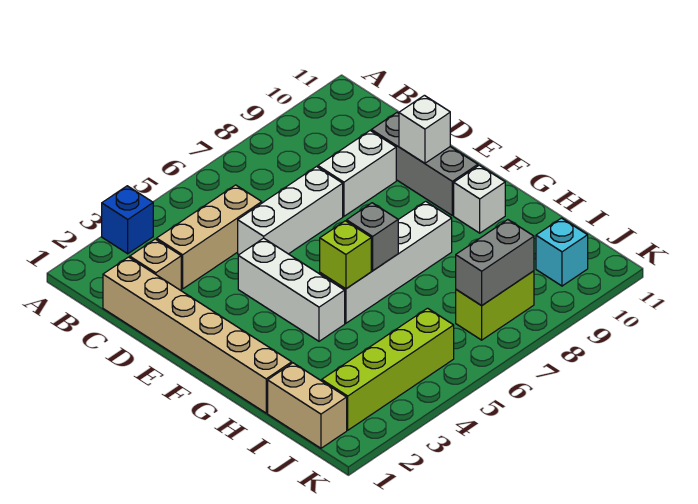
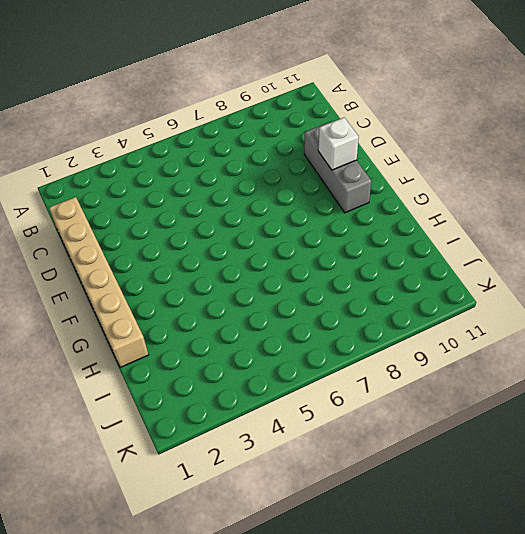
none -> blue 1x1 brick [102,186,153,254]
none -> tan 1x1 brick [130,239,181,290]
none -> tan 1x3 brick [157,185,262,289]

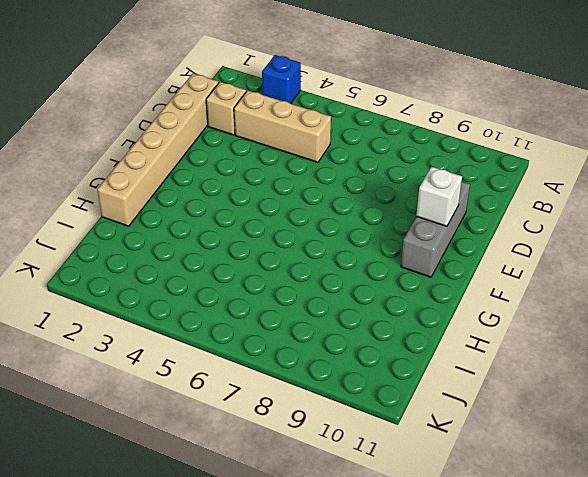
none -> white 1x3 brick [238,167,343,255]
none -> white 1x2 brick [318,131,396,216]
none -> white 1x3 brick [238,238,345,341]

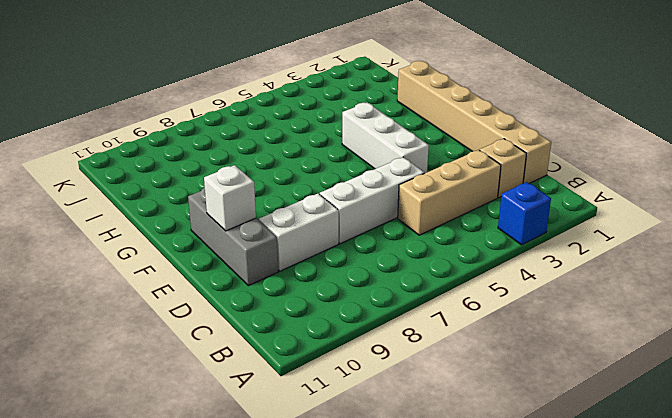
none -> white 1x4 brick [320,201,452,323]
none -> white 1x1 brick [454,165,505,233]
none -> tan 1x2 brick [268,363,347,448]

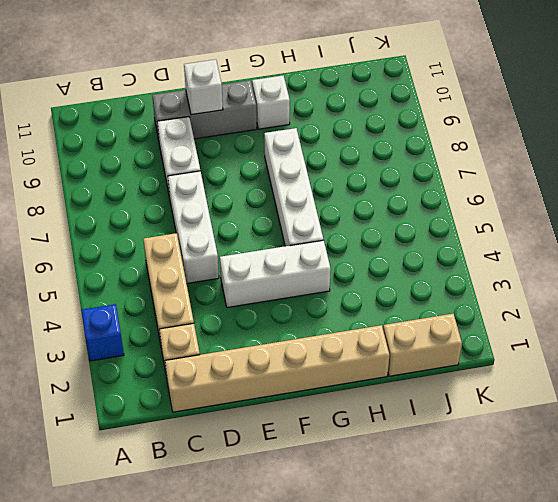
none -> lime 1x4 brick [322,308,454,430]
none -> lime 1x2 brick [456,271,534,340]
none -> cyan 1x1 brick [536,218,588,286]

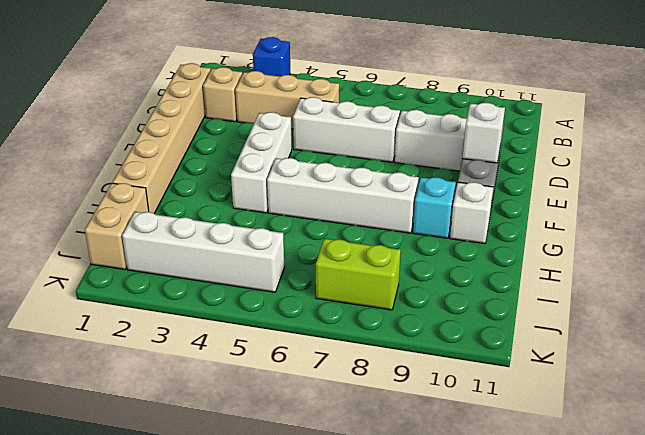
cyan 1x1 brick [413,177,456,238] -> cyan 1x1 brick moved to [536,218,588,286]
white 1x4 brick [122,212,284,292] -> lime 1x4 brick [322,308,454,430]
none -> lime 1x1 brick [320,221,371,289]
none -> grey 1x1 brick [347,203,398,271]
none -> grey 1x2 brick [456,220,534,306]

